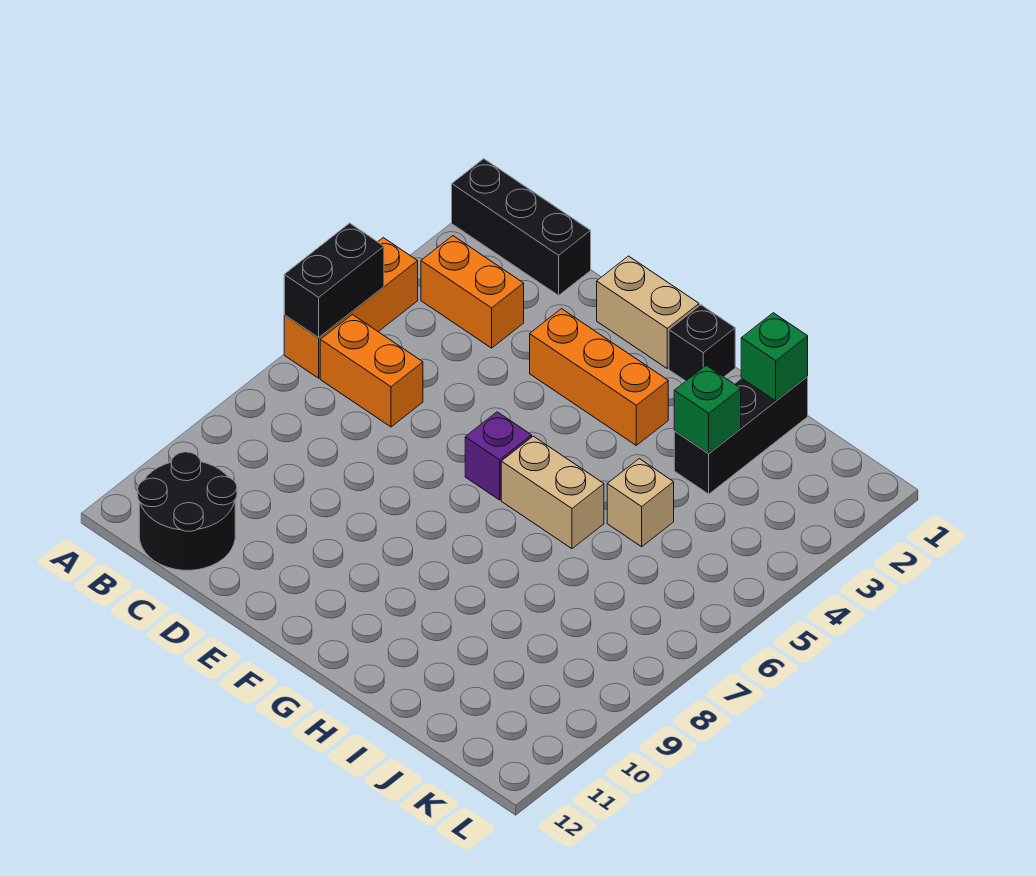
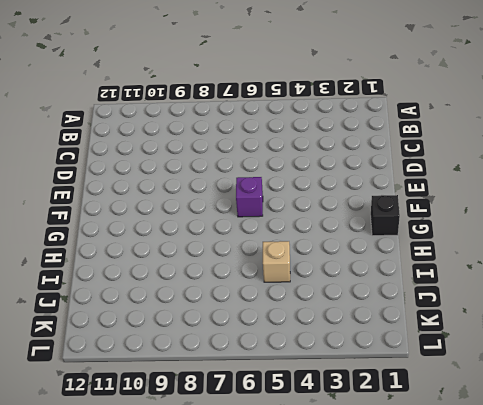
none -> black 1x3 brick [452,159,591,295]
none -> orange 1x3 brick [284,238,418,378]
none -> orange 1x2 brick [421,236,524,348]

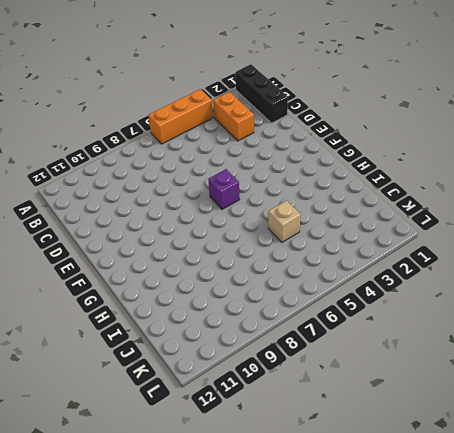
none -> orange 1x2 brick [320,314,423,427]
none -> black 2x2 round brick [138,452,237,570]
none -> tan 1x2 brick [597,256,699,368]

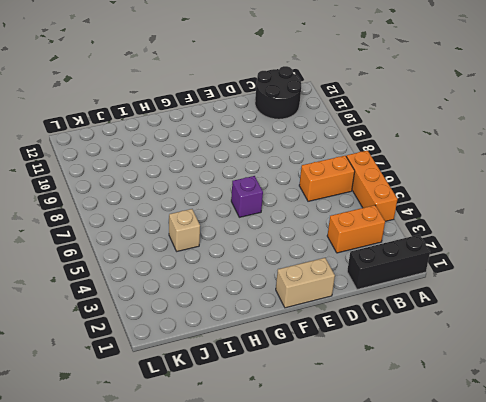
none -> orange 1x3 brick [530,309,668,445]
none -> black 1x1 brick [669,305,735,381]
none -> tan 1x2 brick [501,436,604,549]

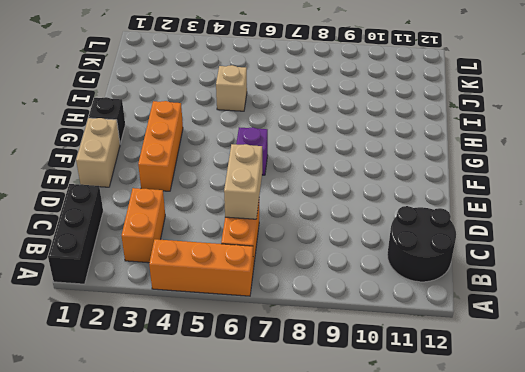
tan 1x2 brick [224,144,262,219] -> tan 1x2 brick moved to [501,436,604,549]
none -> black 1x3 brick [674,377,808,494]
none -> black 1x2 brick [284,223,384,337]
none -> green 1x1 brick [741,313,808,401]

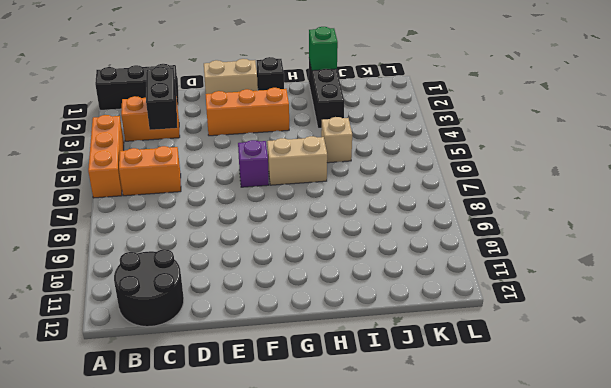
black 1x2 brick [146,67,177,130] -> black 1x2 brick moved to [284,223,384,337]
none -> green 1x1 brick [674,365,741,454]

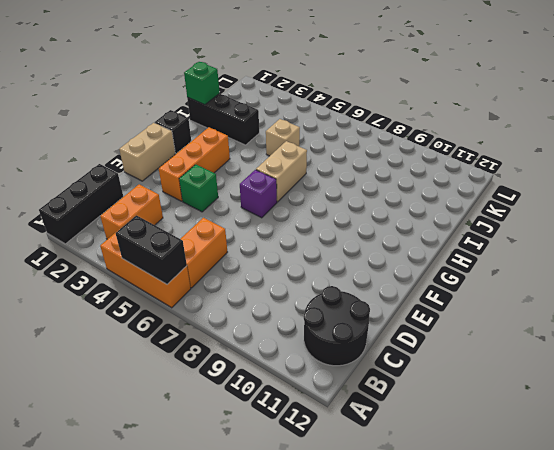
green 1x1 brick [179,165,218,212] -> green 1x1 brick moved to [674,365,741,454]

